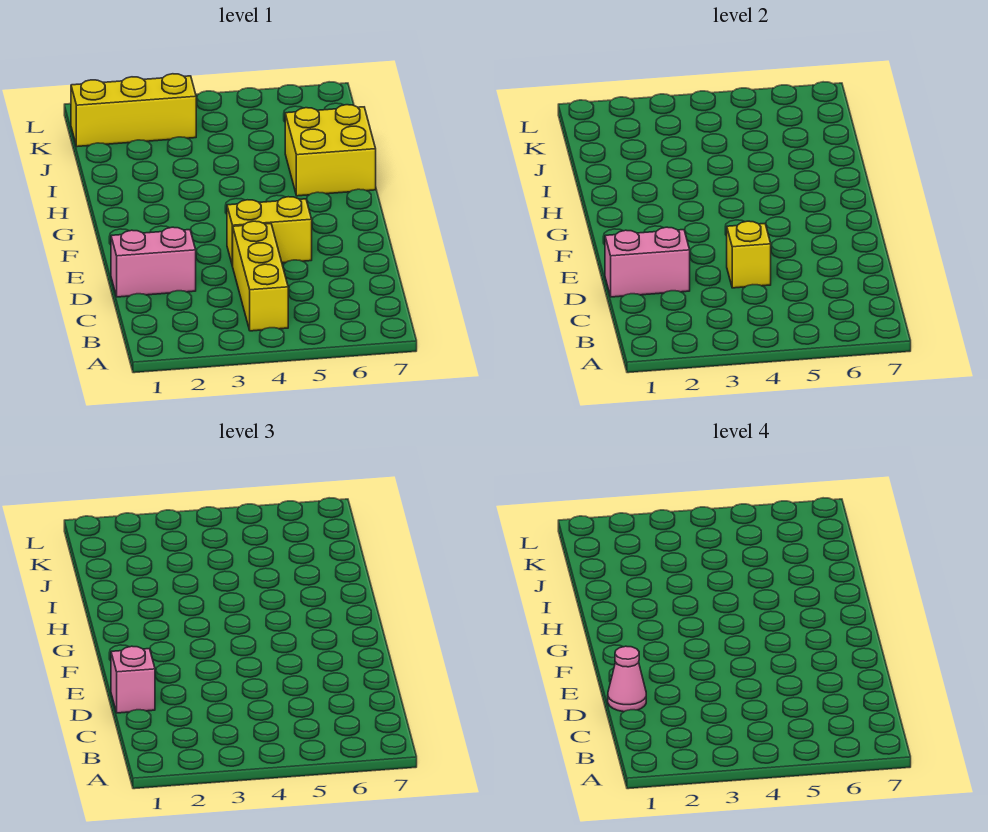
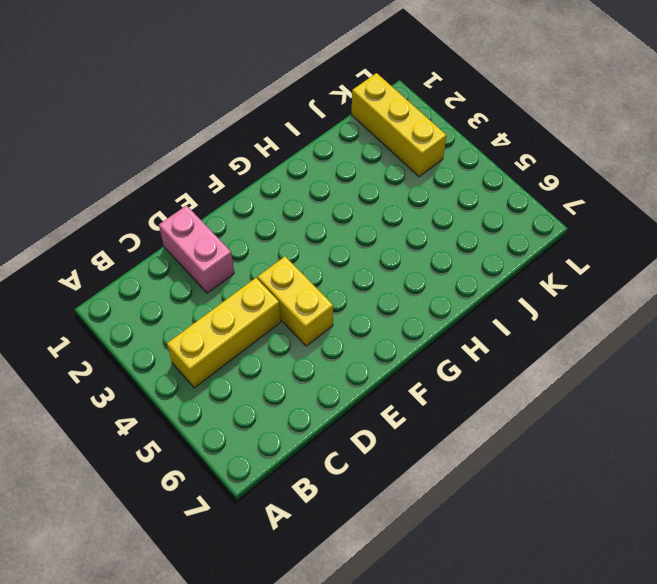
none -> yellow 2x2 brick [285,105,376,196]
none -> pink 1x2 brick [605,227,690,297]

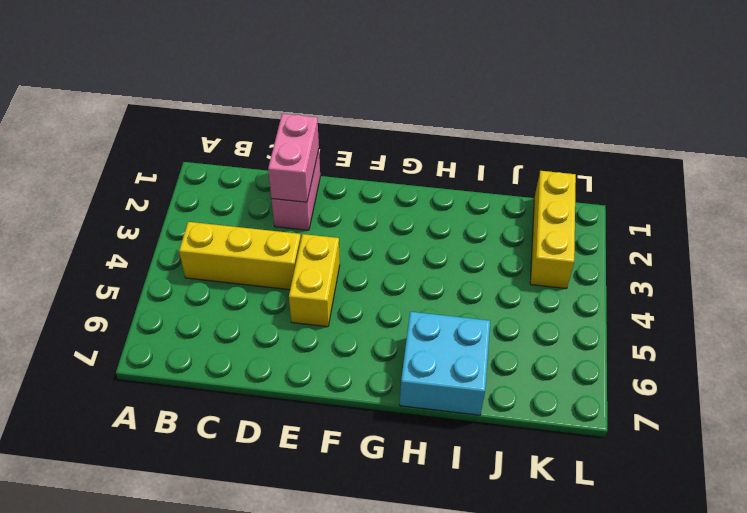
cyan 2x2 brick [400,312,490,415] -> yellow 2x2 brick [285,105,376,196]
none -> yellow 1x1 brick [727,221,771,288]
none -> pink 1x1 brick [111,646,155,713]

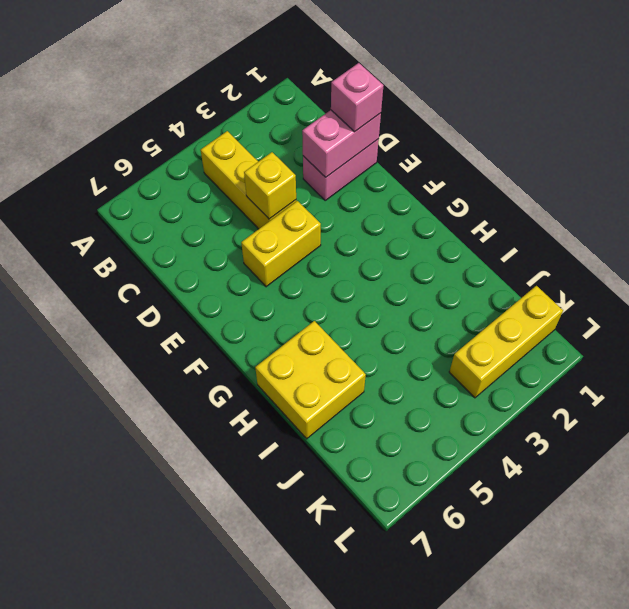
none -> pink 1x1 cone [608,646,646,712]

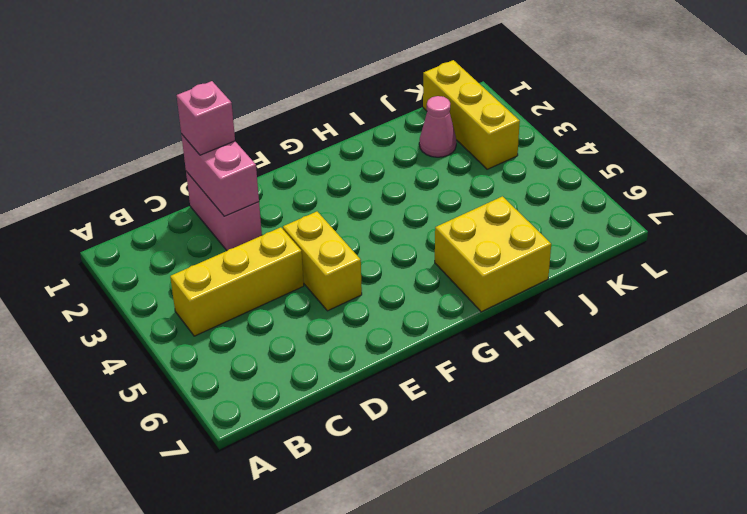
pink 1x1 cone [419,96,456,157] -> pink 1x1 cone moved to [608,646,646,712]
none -> yellow 1x1 brick [727,221,771,288]

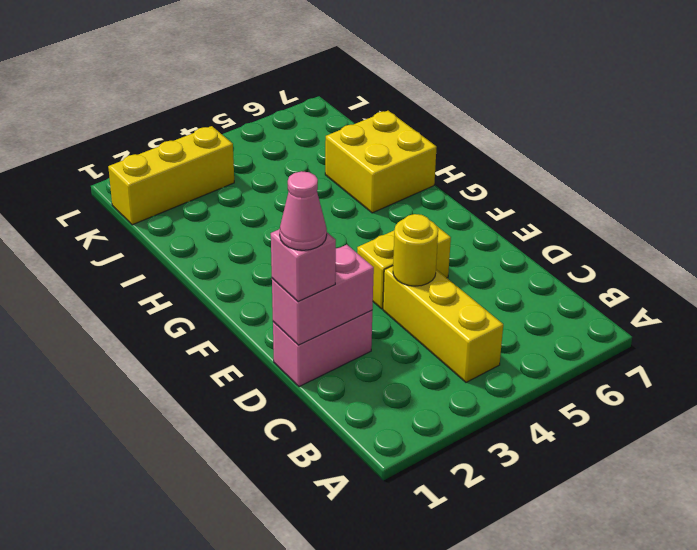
yellow 1x1 round brick [393,214,438,286] -> yellow 1x1 brick [727,221,771,288]

